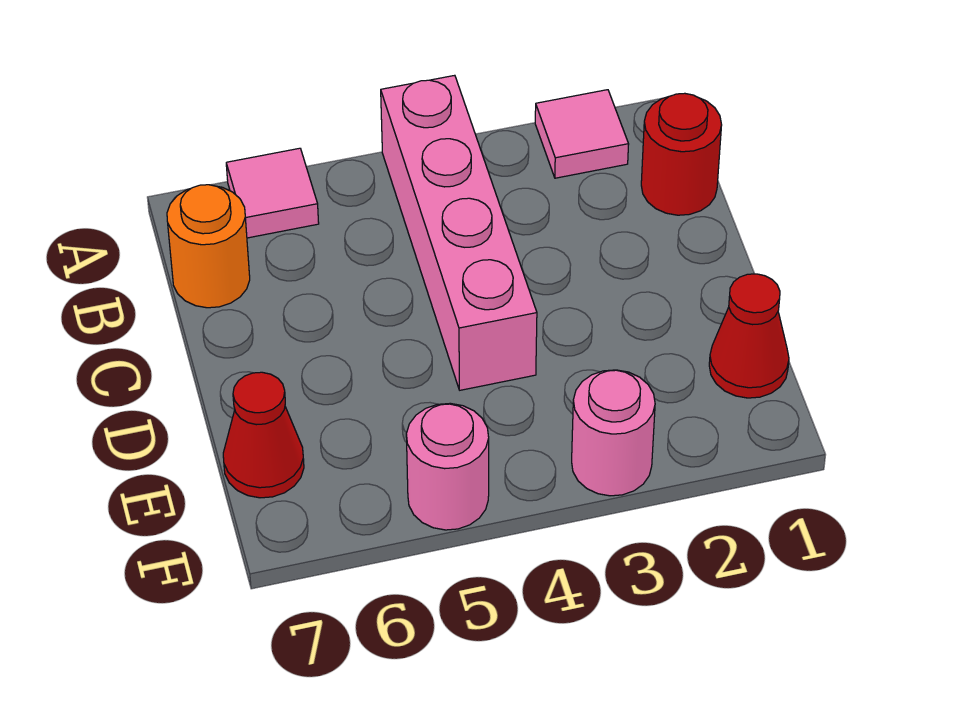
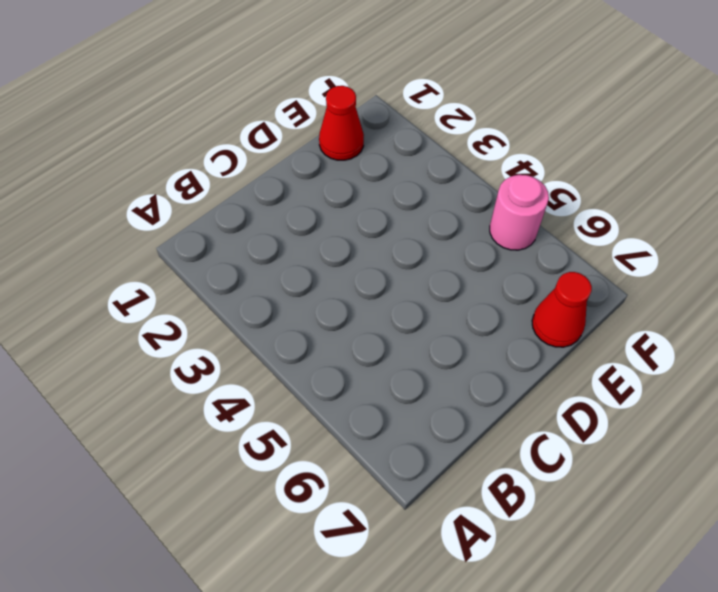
none -> pink 1x1 tile [535,90,629,178]
none -> pink 1x4 brick [381,75,537,390]

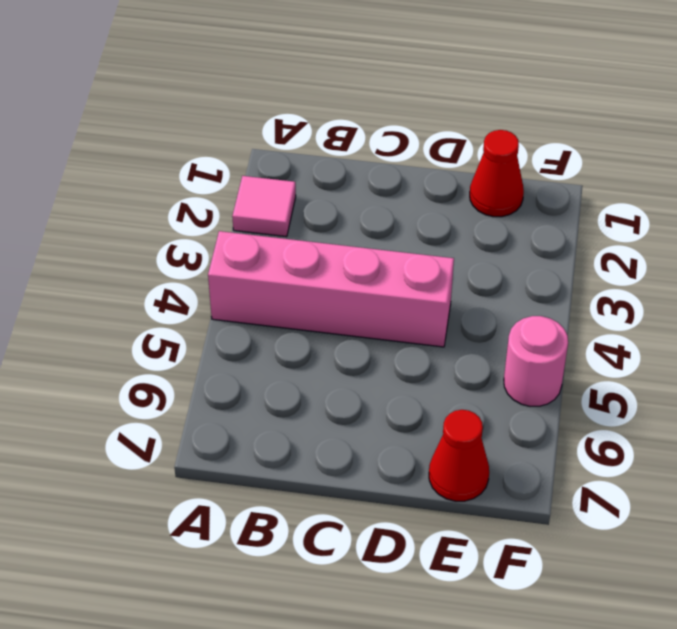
none -> pink 1x1 tile [226,148,319,238]
none -> red 1x1 round brick [641,93,722,215]

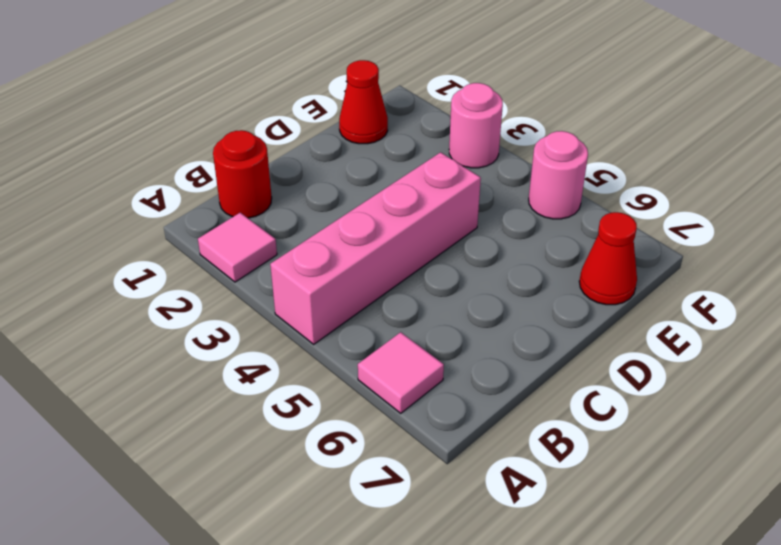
none -> orange 1x1 round brick [167,185,250,308]

